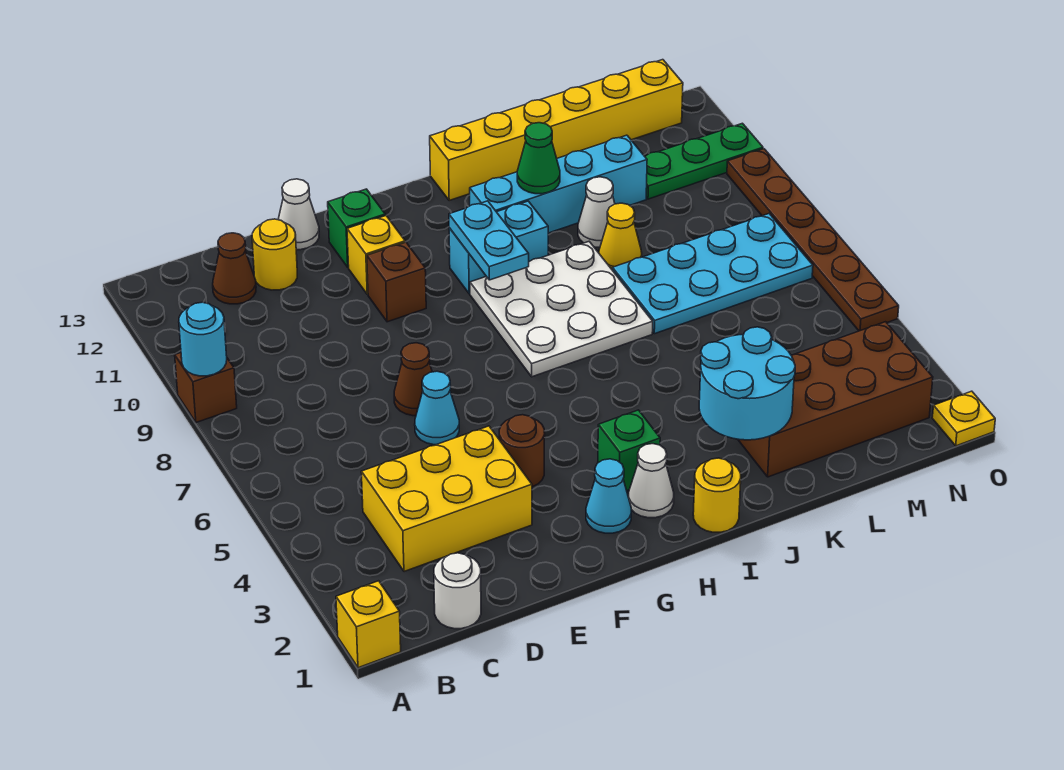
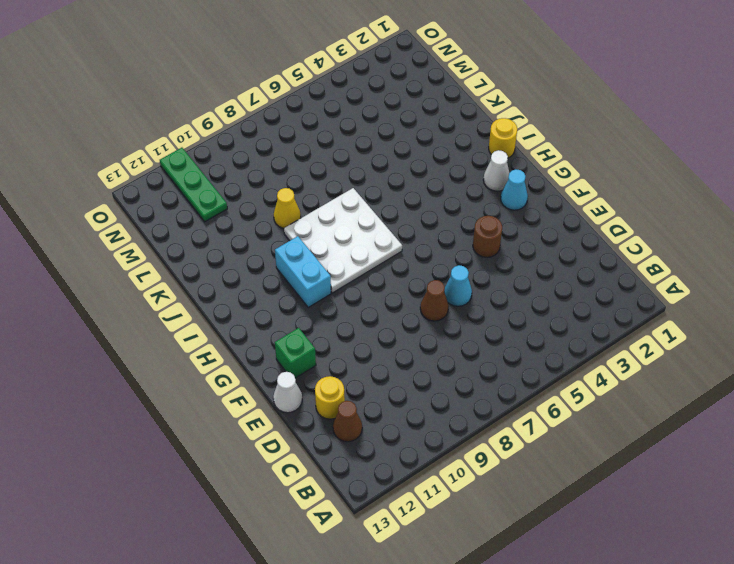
none -> yellow 1x1 brick [336,581,401,668]
none -> brown 1x1 brick [175,353,237,422]
none -> white 1x1 round brick [434,553,481,629]
none -> yellow 2x3 brick [361,426,532,572]

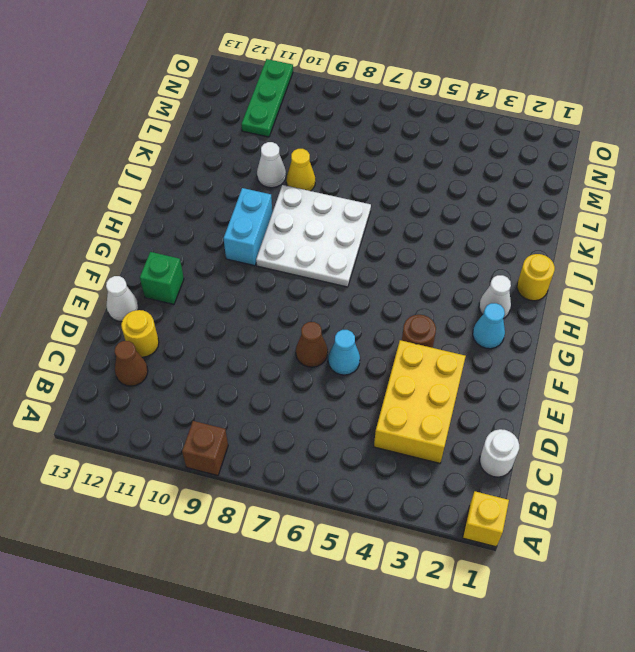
none -> brown 1x1 brick [367,242,426,322]
none -> yellow 1x1 brick [347,216,405,294]
none -> green 1x1 brick [598,410,660,490]
none -> cyan 1x4 brick [470,135,647,233]

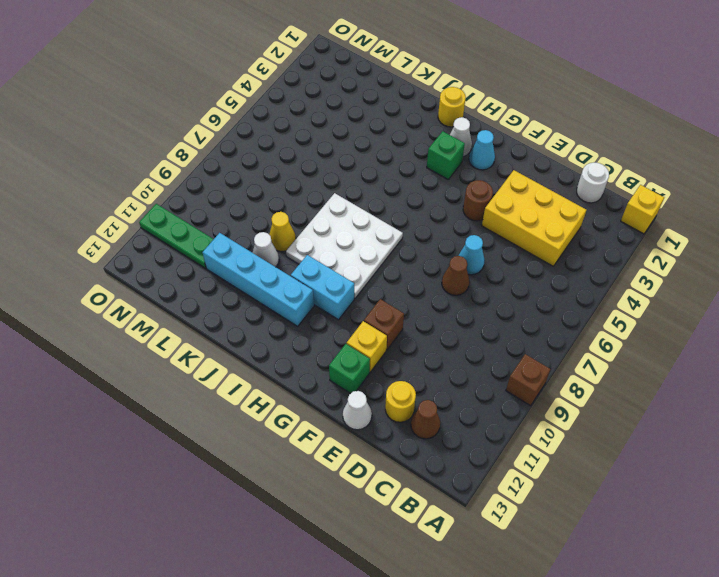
none -> yellow 1x6 brick [430,60,683,200]
none -> brown 2x4 brick [738,322,933,477]
none -> cyan 2x4 plate [612,214,813,334]
none -> yellow 1x1 plate [932,391,995,446]

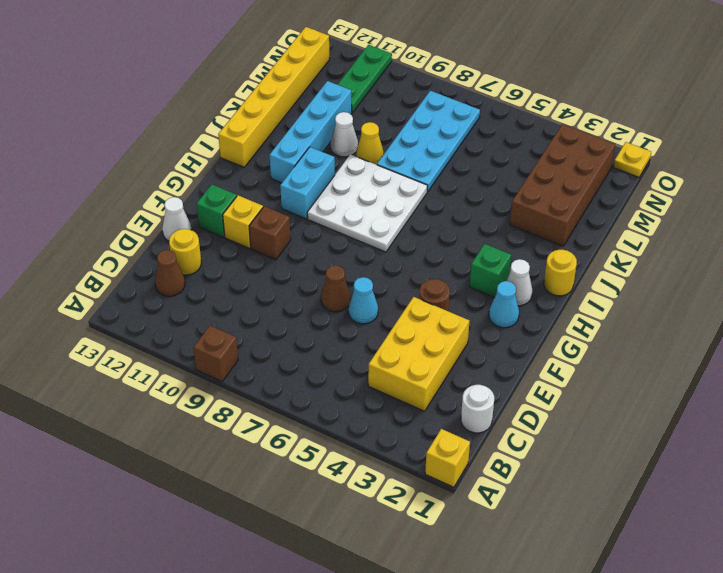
none -> brown 1x6 plate [727,149,899,331]
none -> cyan 1x1 round brick [179,302,227,376]
none -> cyan 1x2 plate [449,201,529,280]
none -> cyan 2x2 round brick [699,327,795,440]

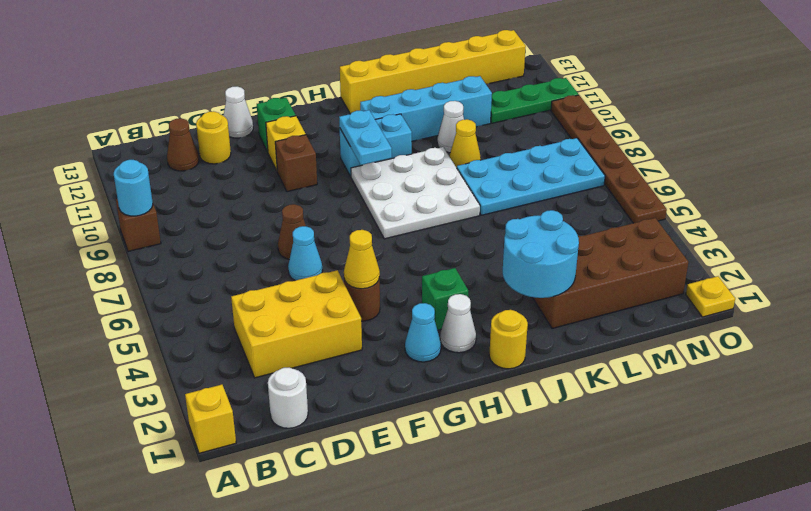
yellow 1x1 cone [344,230,380,289] -> none
none -> green 1x1 cone [517,123,560,194]

